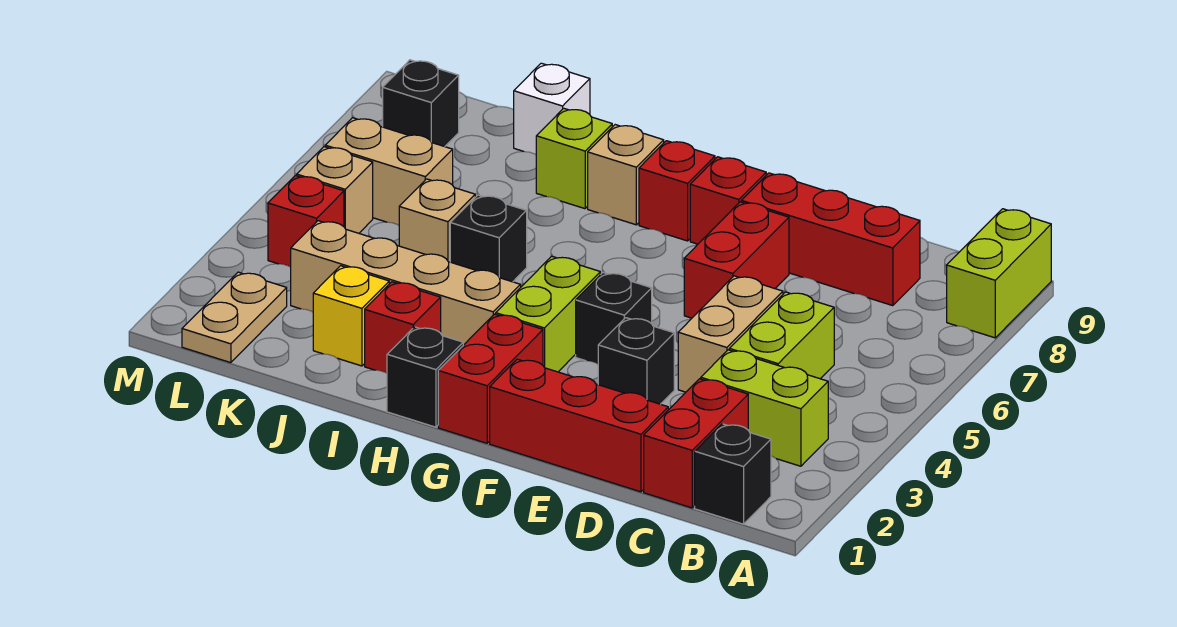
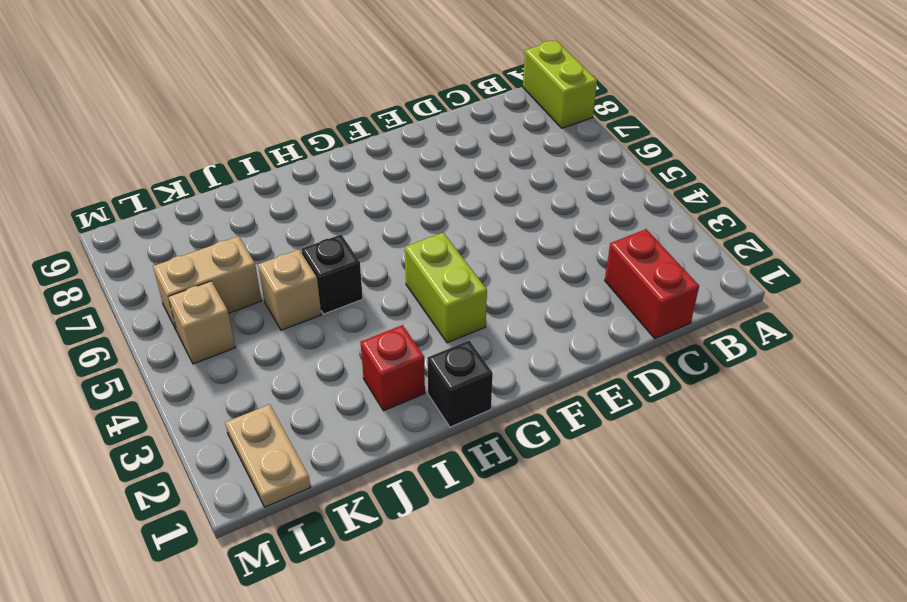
none -> black 1x1 brick [695,424,771,524]
none -> lime 1x2 brick [701,350,828,466]
none -> lime 1x2 brick [729,292,834,379]

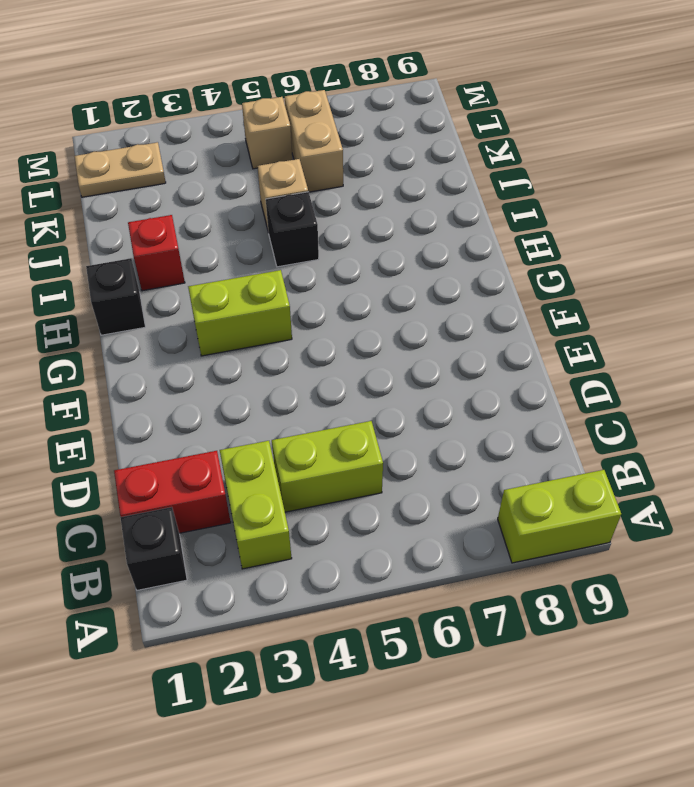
none -> red 1x3 brick [741,173,920,306]
none -> red 1x3 brick [490,359,668,492]
none -> tan 1x2 brick [678,276,783,392]

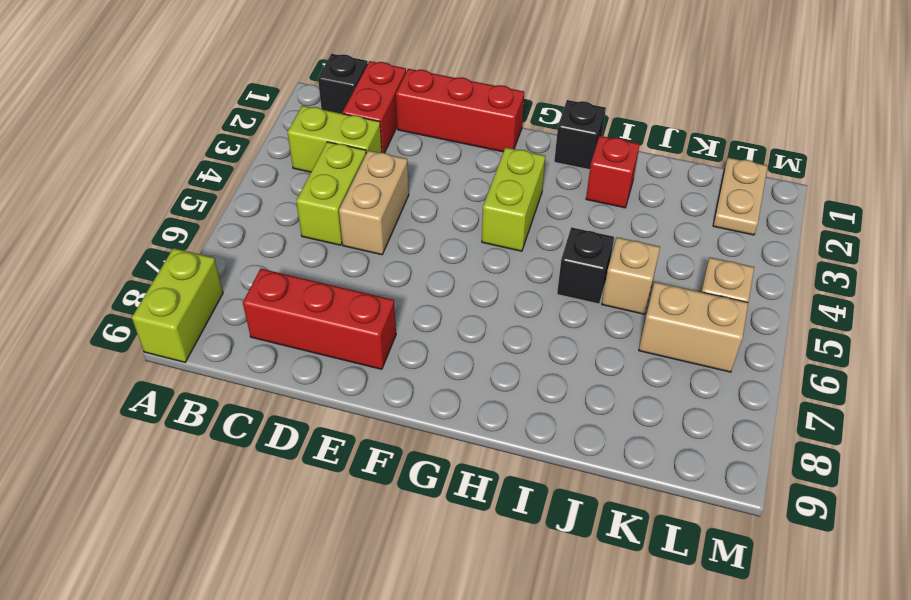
none -> black 1x1 brick [598,318,674,404]
none -> red 1x2 brick [684,202,789,318]
none -> black 1x1 brick [576,273,652,364]

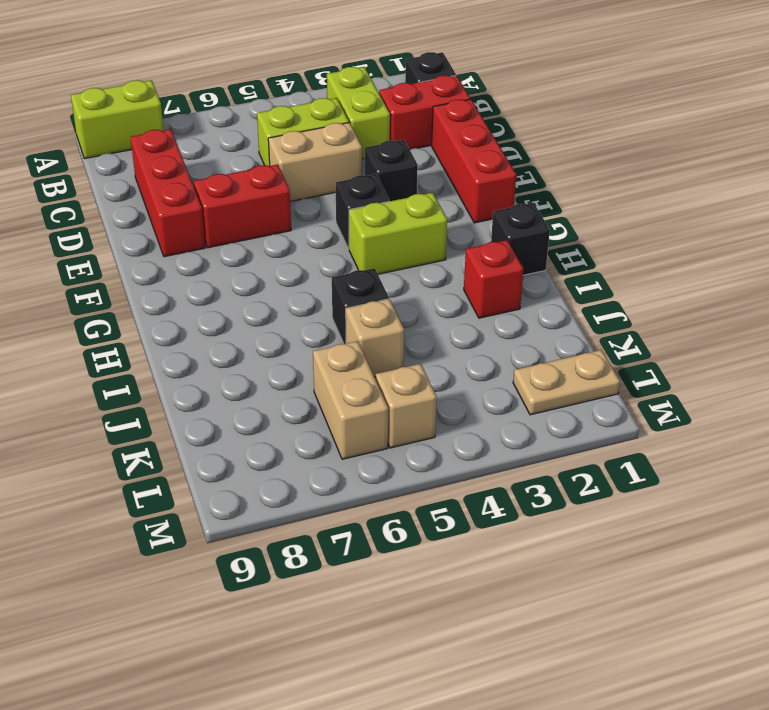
none -> red 1x1 brick [690,157,766,244]
none -> red 1x2 brick [438,314,543,443]
none -> red 1x1 brick [639,141,715,241]

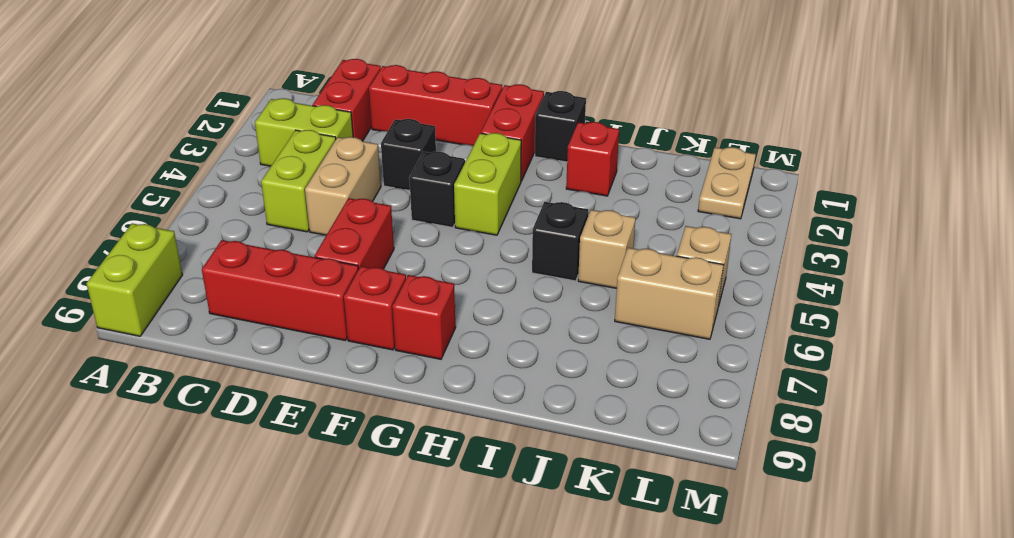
none -> black 1x1 brick [695,424,771,524]
none -> tan 1x4 brick [291,221,521,345]
none -> tan 1x1 brick [588,125,664,225]

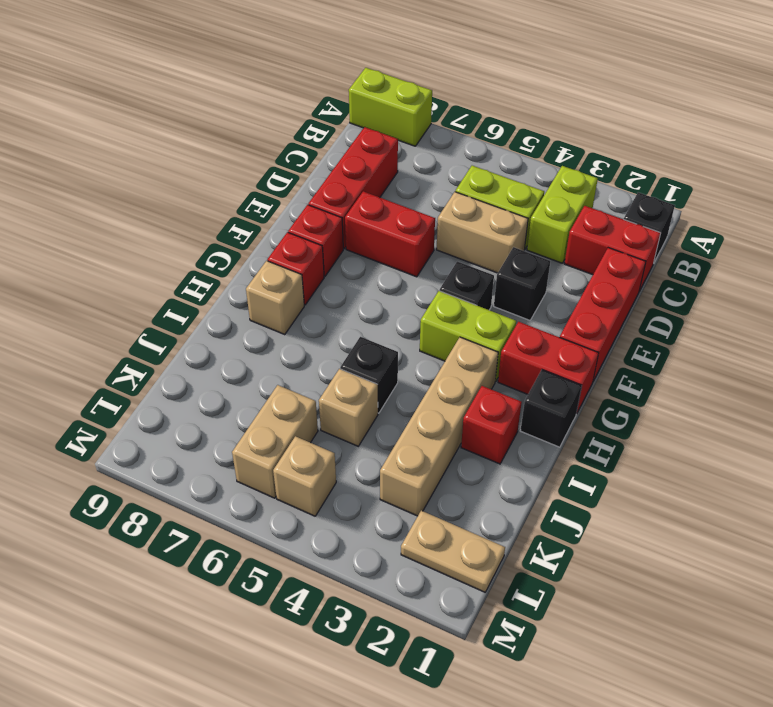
none -> lime 1x1 brick [536,108,612,209]
none -> yellow 1x1 brick [313,266,389,366]
none -> white 1x1 brick [514,63,590,155]

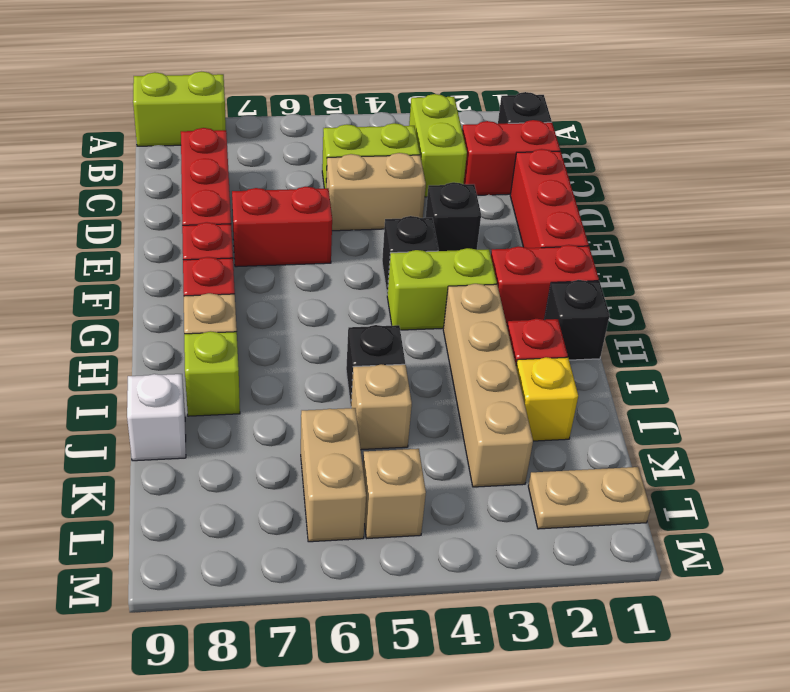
none -> red 1x1 brick [268,176,344,267]
none -> black 1x1 brick [383,60,459,147]

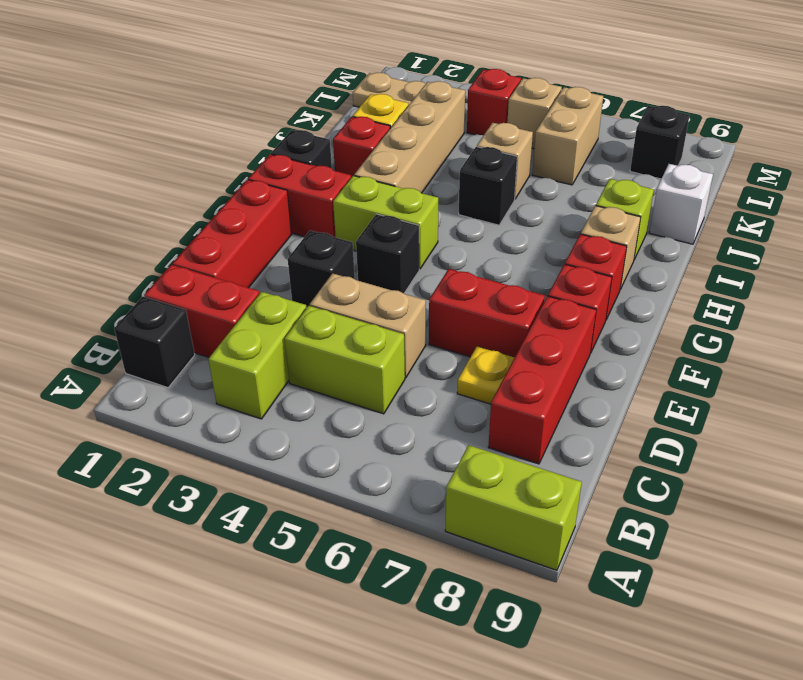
yellow 1x1 plate [457,346,515,404] -> none

